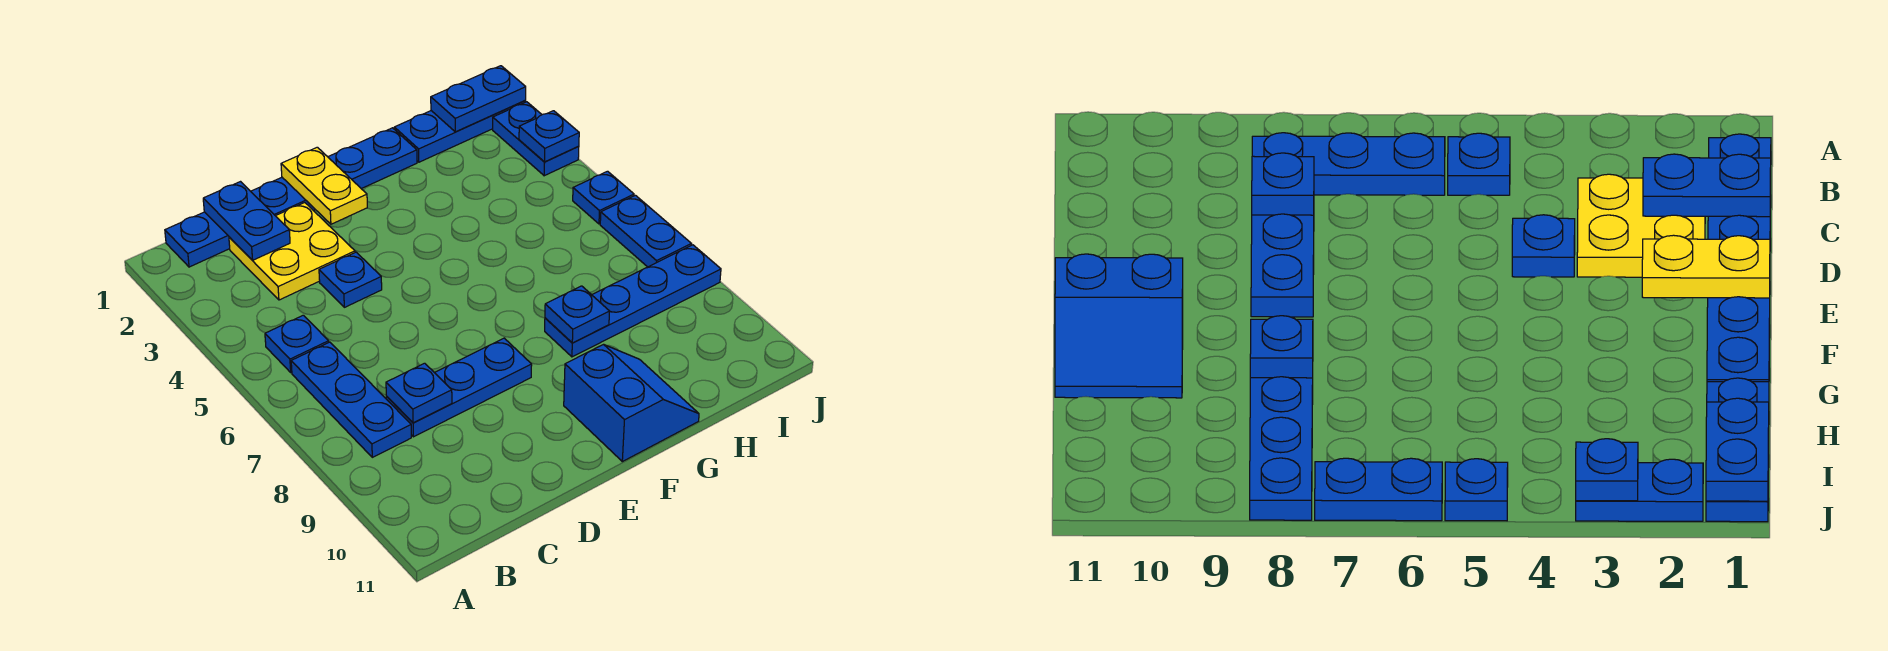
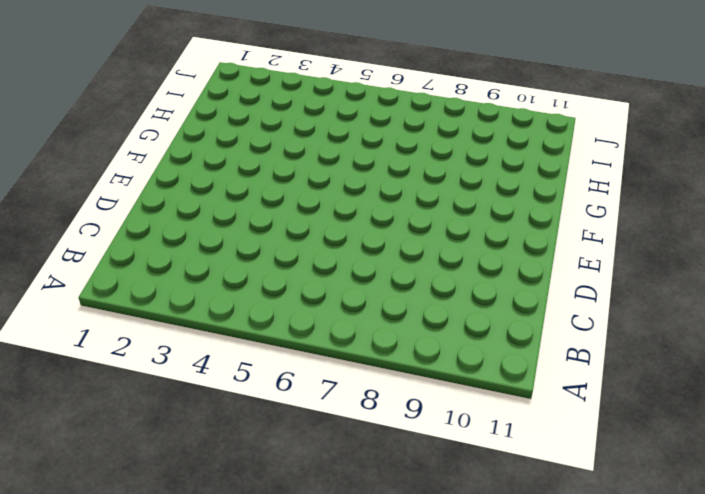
none -> blue 1x6 plate [165,128,417,267]
none -> blue 1x1 plate [265,315,329,372]
none -> blue 1x3 plate [291,342,411,457]

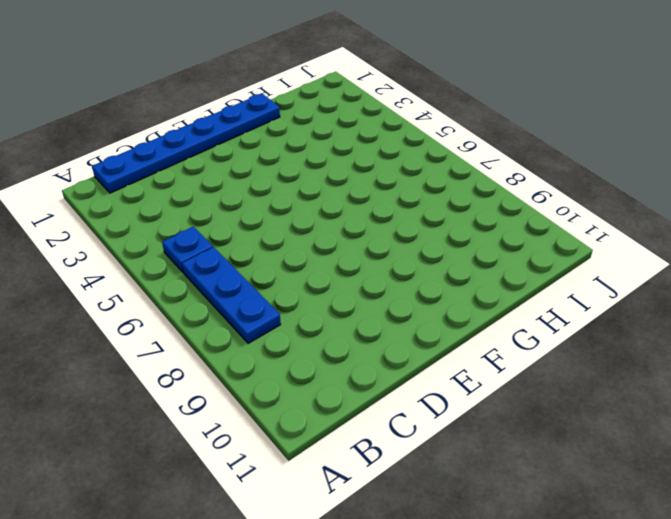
none -> yellow 2x2 plate [229,203,355,300]
none -> blue 1x3 plate [386,338,532,437]
none -> blue 1x1 plate [319,252,382,307]

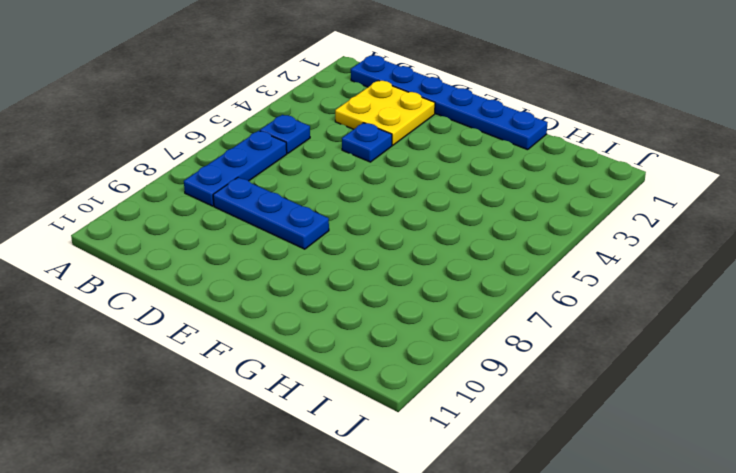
none -> blue 2x2 slope [564,344,699,462]
none -> blue 1x4 plate [545,245,721,357]
none -> blue 1x3 plate [394,101,526,162]

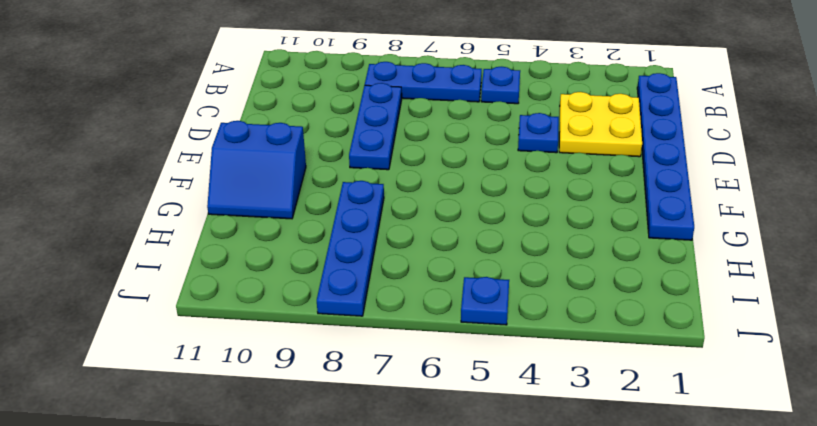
none -> blue 1x3 plate [394,101,526,162]
none -> blue 1x2 plate [493,102,579,176]
none -> blue 1x2 plate [600,195,691,267]

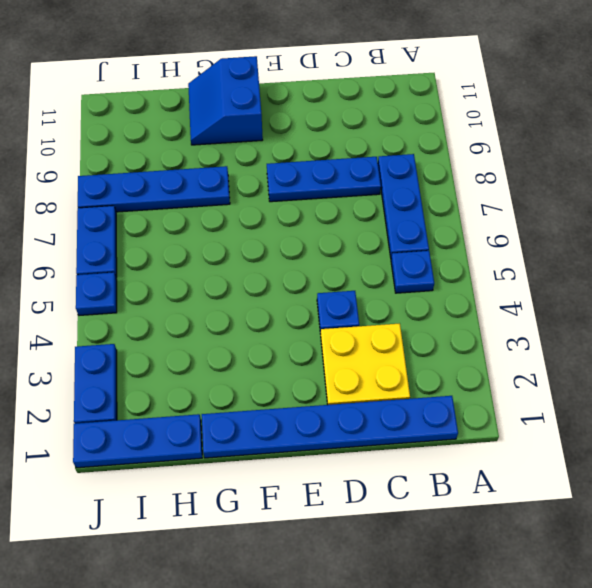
none -> blue 1x2 plate [203,182,290,260]
none -> blue 1x1 plate [386,363,452,423]
none -> yellow 1x2 plate [281,147,367,224]

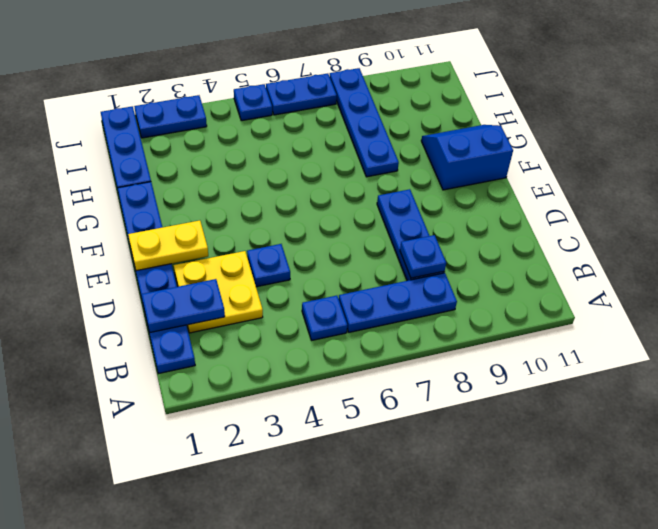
none -> blue 1x1 plate [545,286,610,343]
none -> blue 1x2 plate [431,66,526,132]
none -> blue 1x1 plate [519,111,579,162]

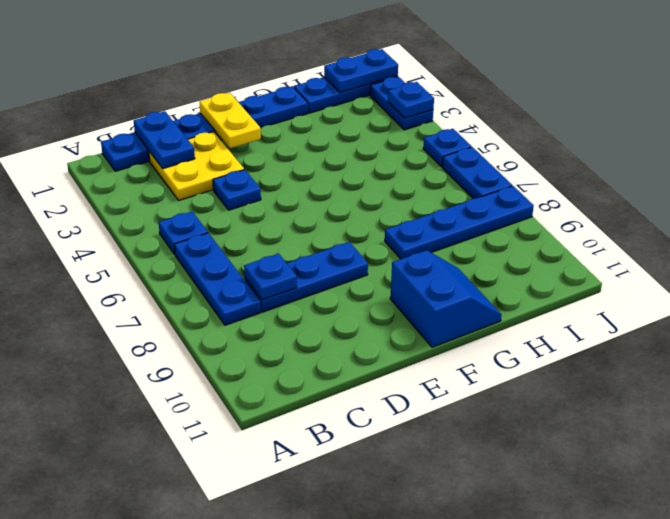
none -> blue 1x1 plate [545,286,610,343]

